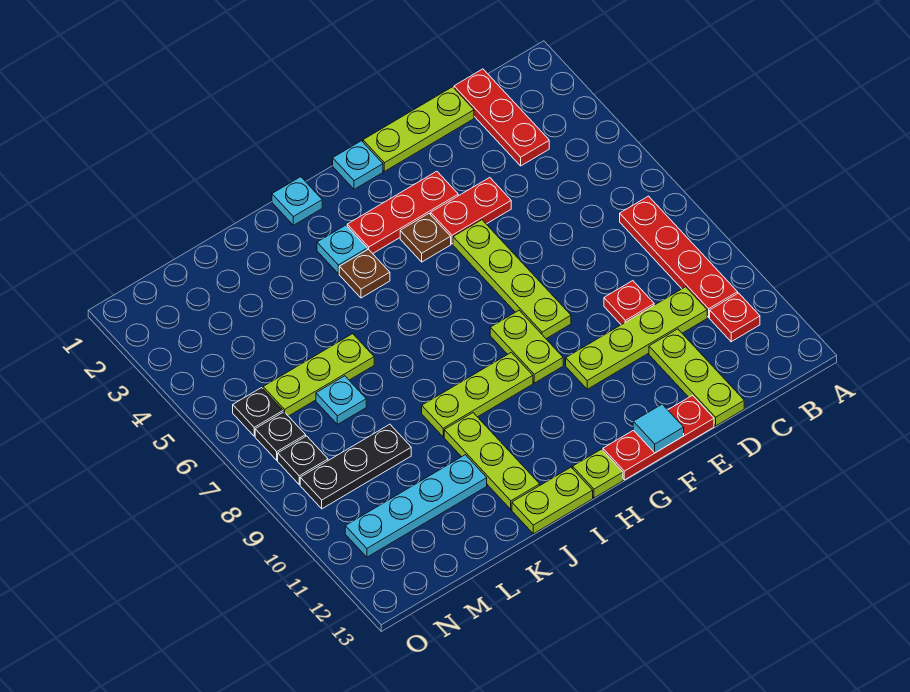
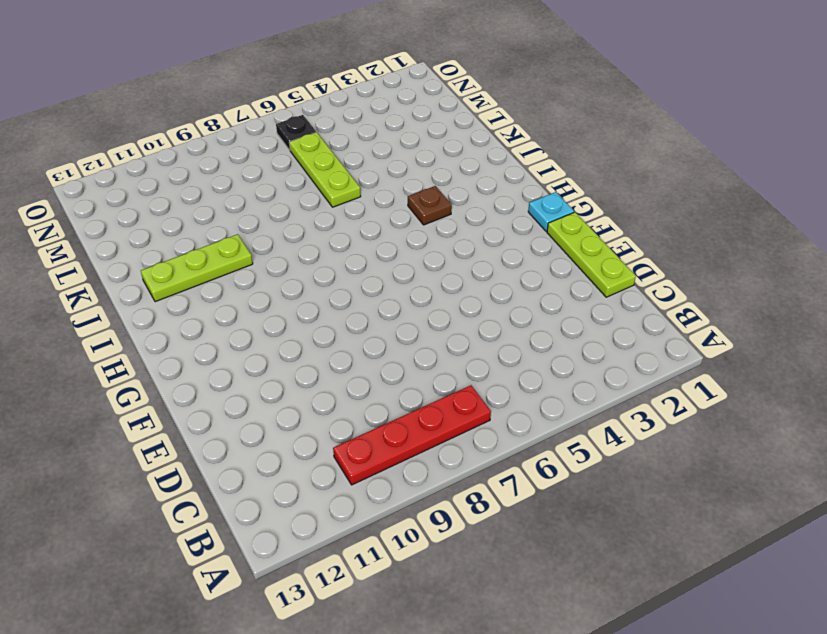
none -> red 1x1 plate [710,293,760,342]
none -> red 1x3 plate [454,69,549,166]
none -> lime 1x4 plate [566,287,707,389]

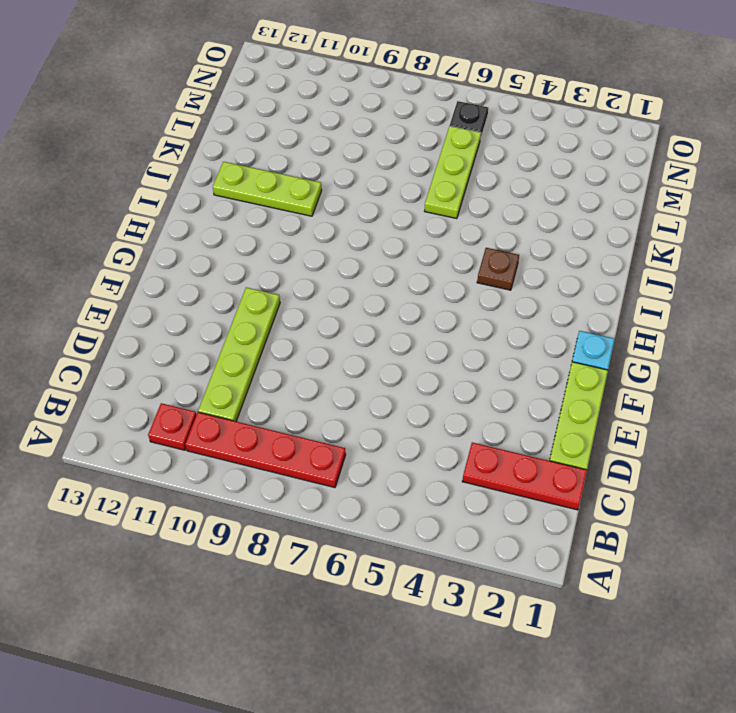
none -> red 1x1 plate [604,281,654,325]
none -> lime 1x3 plate [649,329,744,426]
none -> red 1x2 plate [431,178,511,244]

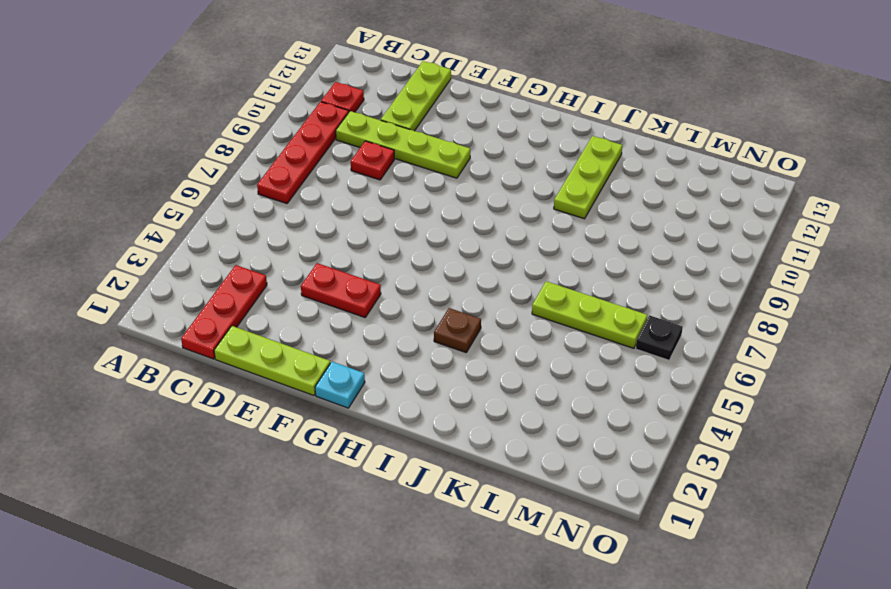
none -> red 1x3 plate [603,395,714,480]
none -> red 1x3 plate [347,171,458,254]
none -> lime 1x4 plate [453,220,571,339]

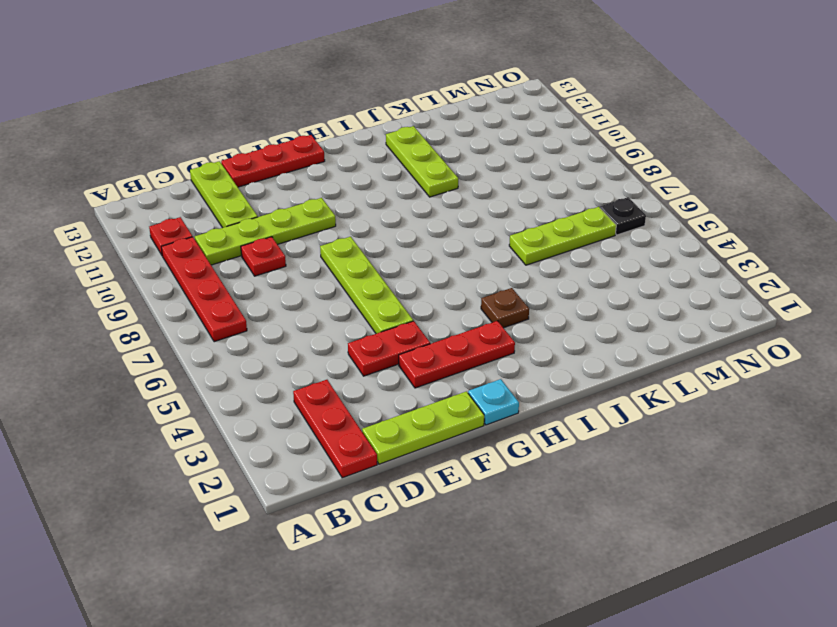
none -> brown 1x1 plate [400,214,451,262]
none -> lime 1x2 plate [490,310,563,383]
none -> lime 1x3 plate [422,352,533,437]

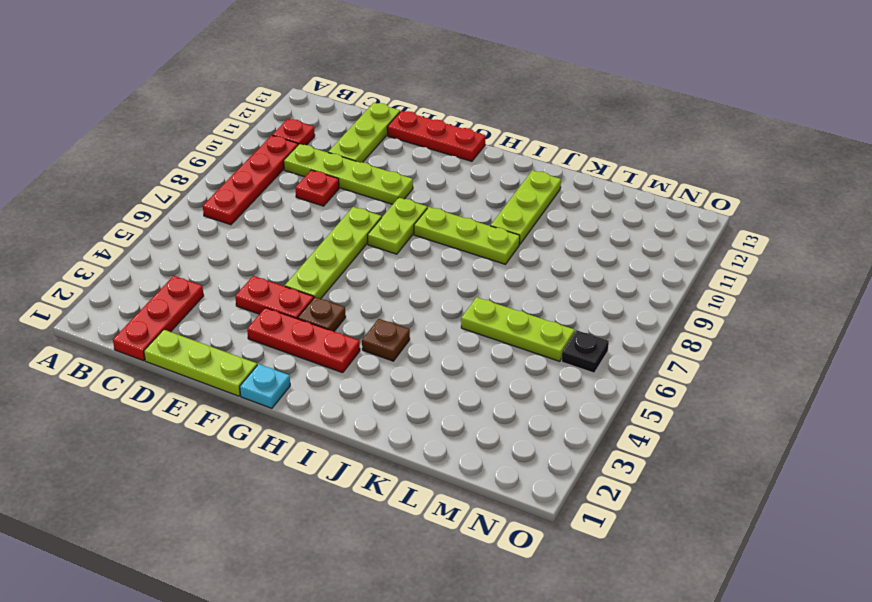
none -> lime 1x1 plate [573,449,623,498]
none -> cyan 1x1 plate [272,177,322,225]
none -> cyan 1x1 plate [317,225,367,274]

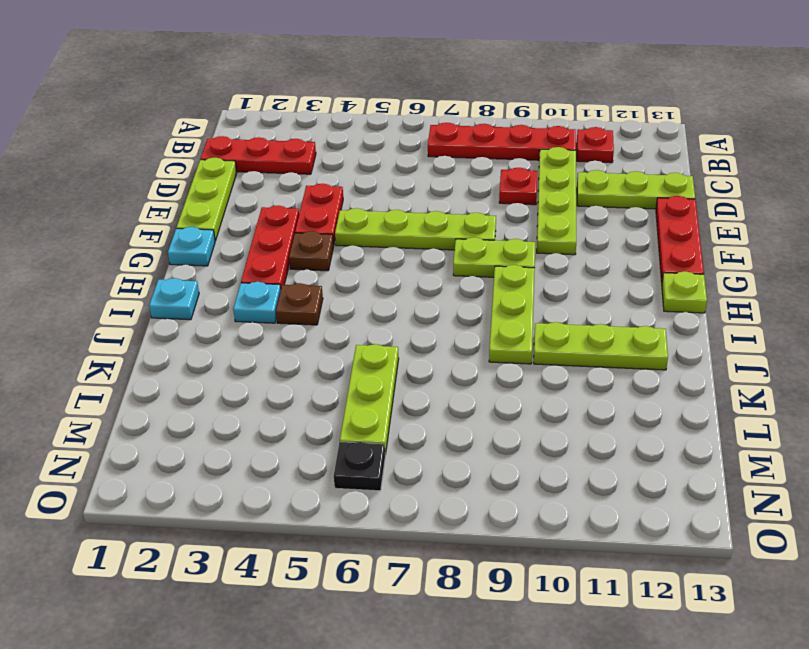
none -> lime 1x2 plate [512,467,593,534]
none -> cyan 1x4 plate [345,455,487,557]
none -> cyan 1x1 plate [316,376,366,424]

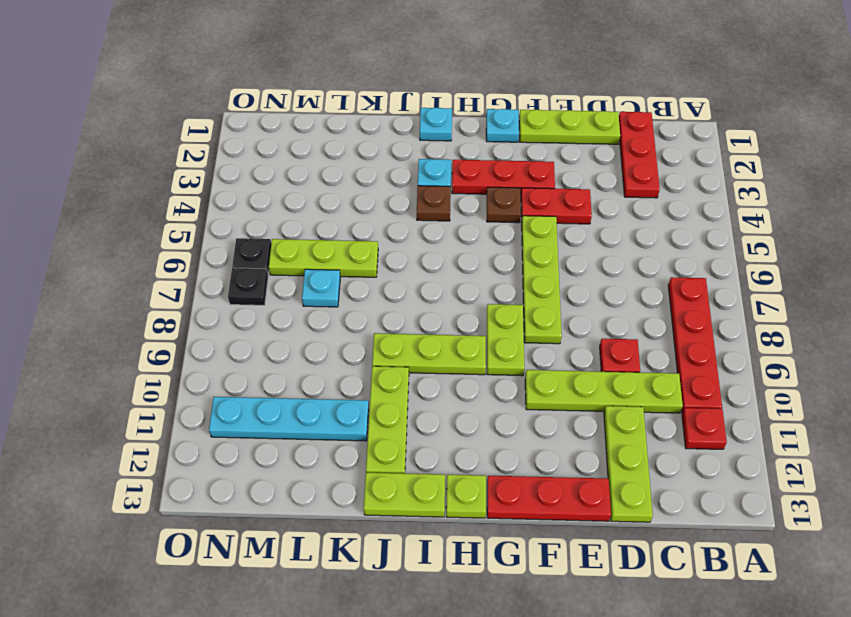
none -> black 1x3 plate [300,424,411,509]
none -> black 1x1 plate [278,436,328,485]
none -> cyan 1x1 tile [633,404,684,453]

